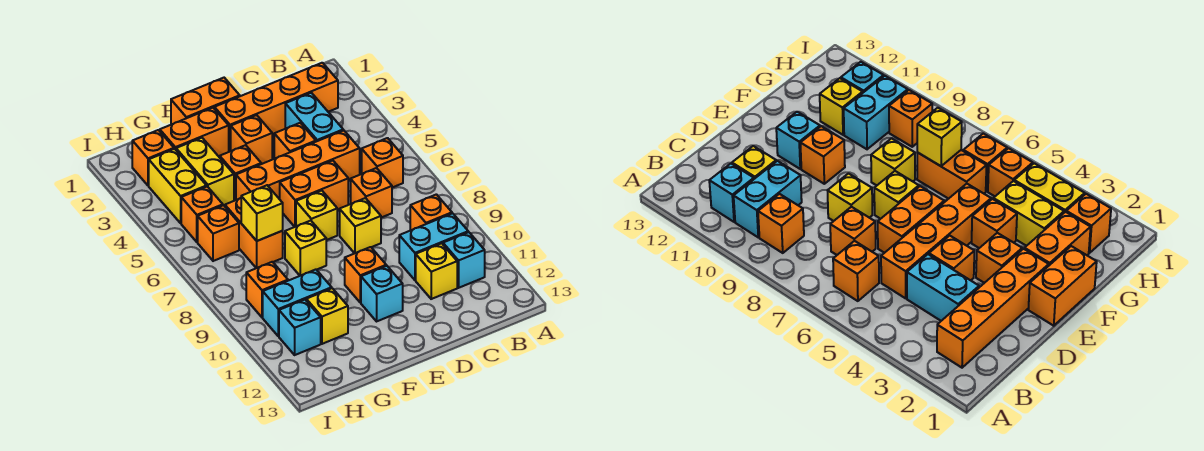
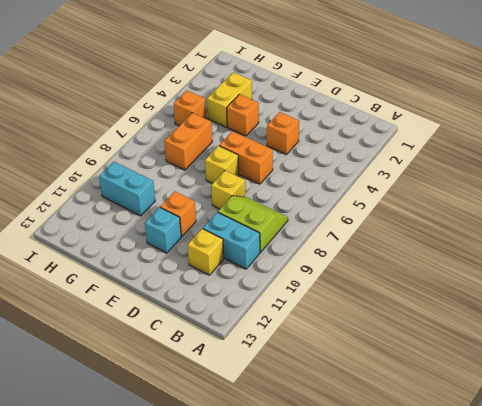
lime 2x2 slope [218,196,288,252] -> orange 1x1 brick [410,194,452,230]
none -> orange 1x4 brick [214,63,338,152]
none -> orange 1x1 brick [362,138,403,188]
none -> cyan 1x1 brick [443,232,485,288]
none -> cyan 1x2 brick [285,93,343,142]

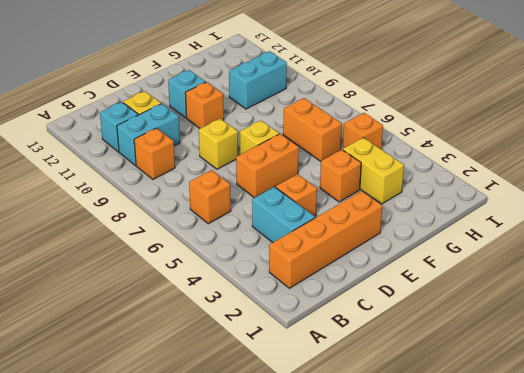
none -> orange 1x4 brick [236,130,360,200]
none -> orange 1x1 brick [351,168,392,218]
none -> orange 1x2 brick [171,78,240,125]
none -> orange 1x1 brick [231,115,272,164]

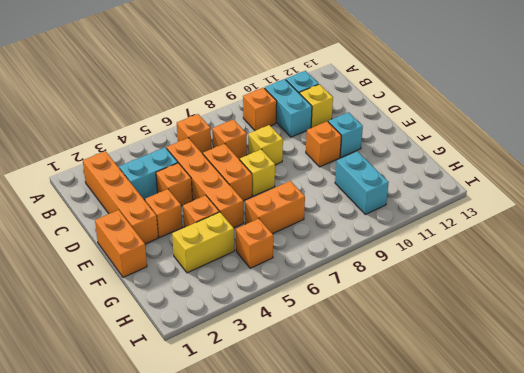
none -> orange 1x2 brick [160,108,229,157]
none -> yellow 1x1 brick [285,221,326,276]
none -> yellow 1x1 brick [306,288,348,344]
none -> orange 1x1 brick [132,130,174,186]

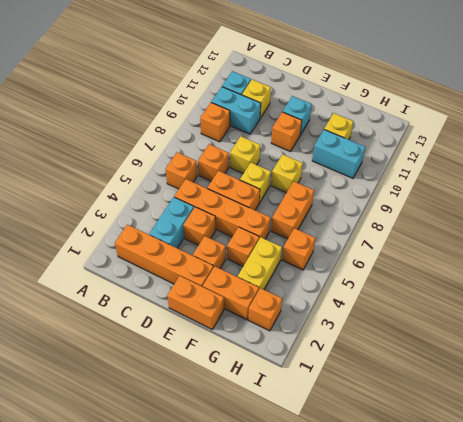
none -> yellow 1x2 brick [149,149,207,223]
none -> orange 1x1 brick [198,205,239,261]
none -> orange 1x1 brick [246,262,288,317]
none -> cyan 1x1 brick [279,300,321,355]

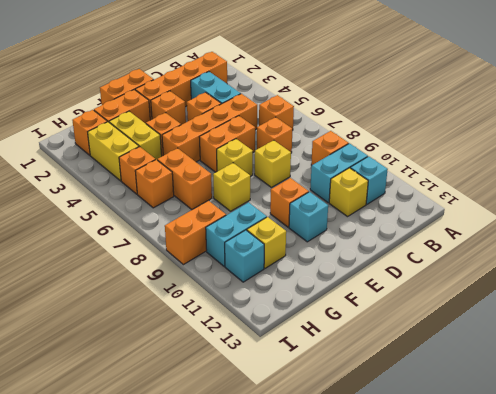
orange 1x2 brick [165,201,226,265] -> orange 1x1 brick [246,262,288,317]
none -> yellow 1x1 brick [241,185,283,241]

